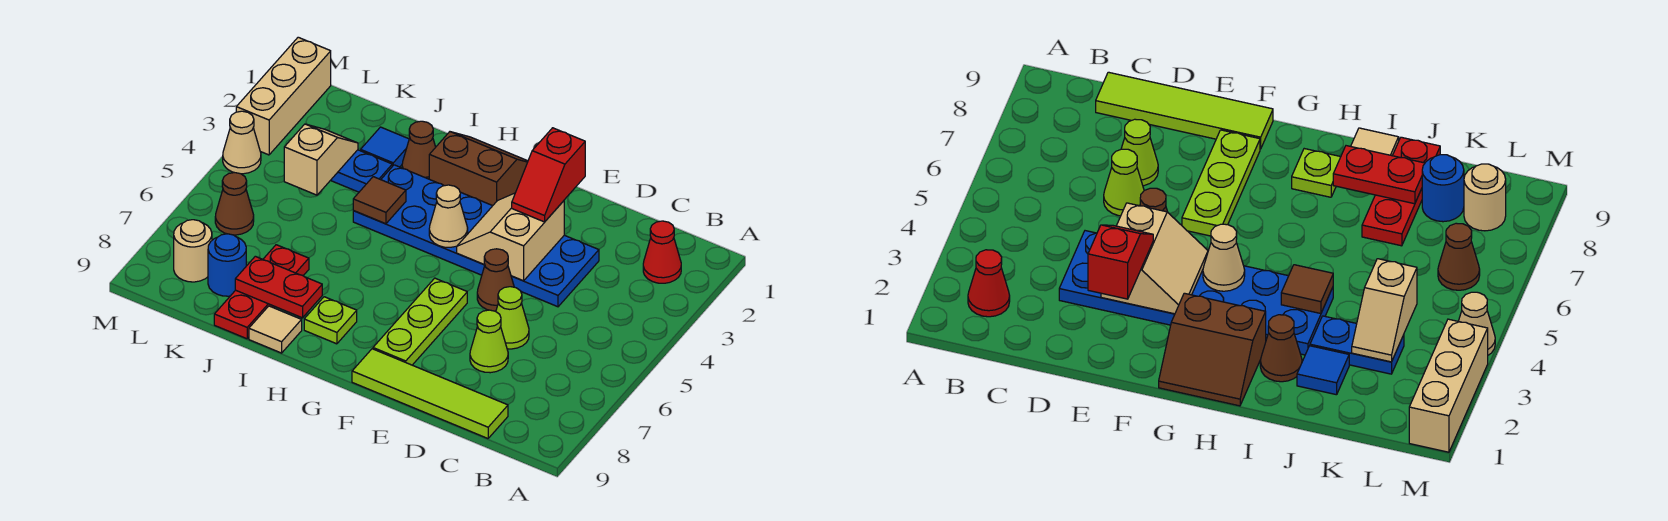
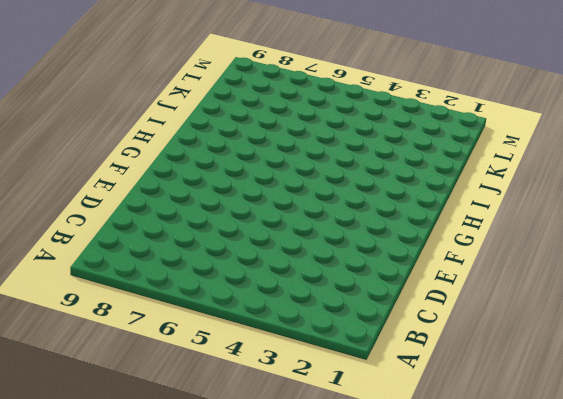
none -> red 1x1 cone [643,221,681,283]
none -> lime 1x4 tile [352,349,508,438]
none -> blue 2x6 plate [353,165,599,307]

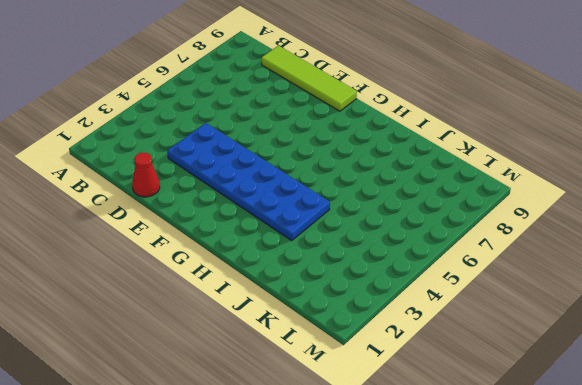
red 1x1 cone [132,153,160,197] -> red 1x1 cone moved to [643,221,681,283]
none -> lime 1x1 cone [496,287,529,349]
none -> lime 1x1 cone [470,310,508,373]
none -> brown 1x1 cone [477,249,514,311]

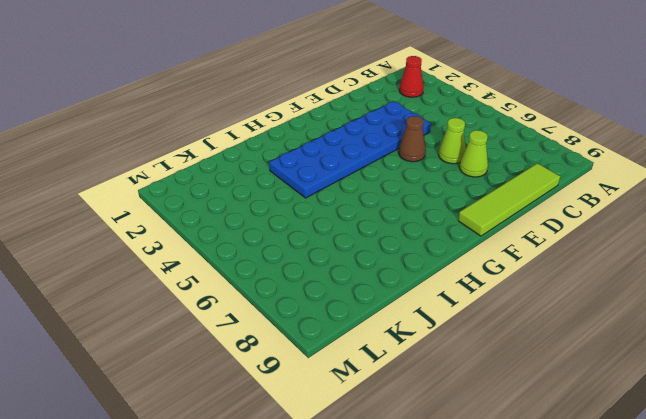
none -> lime 1x3 plate [373,278,467,365]
none -> brown 2x2 slope [429,132,528,206]
none -> lime 1x1 plate [304,297,357,344]

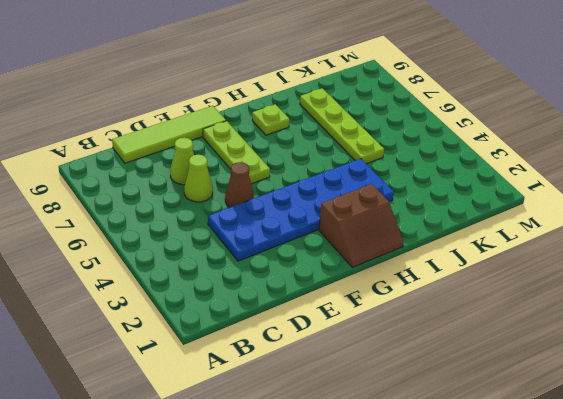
lime 1x4 plate [300,88,384,164] -> red 1x3 plate [214,245,309,339]
none -> red 1x1 cone [643,221,681,283]
none -> brown 1x1 cone [402,121,436,179]
none -> tan 1x1 tile [249,306,302,353]

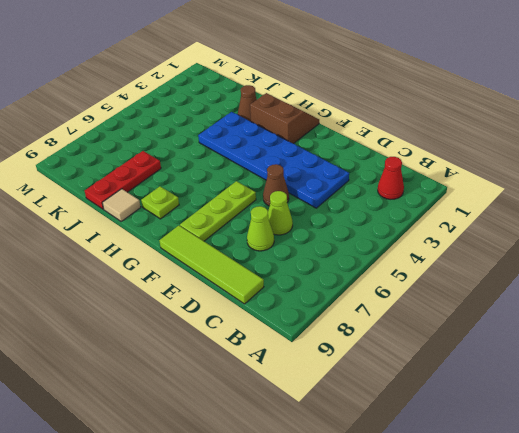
none -> blue 1x1 tile [361,127,409,167]
none -> blue 1x2 plate [330,150,392,192]
none -> blue 1x1 round brick [208,234,246,296]

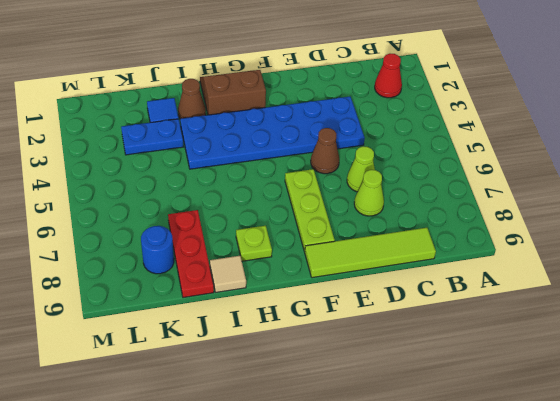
none -> brown 1x1 cone [215,173,254,235]
none -> tan 1x1 round brick [174,220,212,282]
none -> tan 1x3 brick [236,37,331,155]

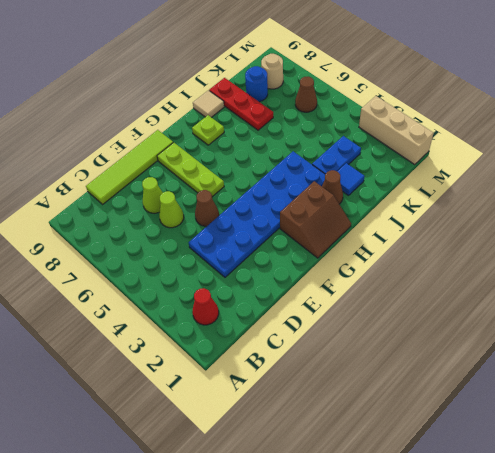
none -> tan 1x1 cone [223,111,261,174]
none -> tan 2x2 slope [457,193,564,281]
none -> tan 1x1 cone [429,185,468,247]

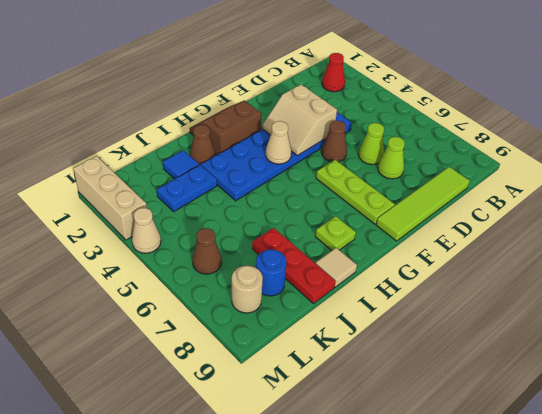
none -> brown 1x1 tile [353,177,406,224]
none -> red 1x2 plate [235,256,322,318]
none -> tan 1x2 slope [284,124,358,195]

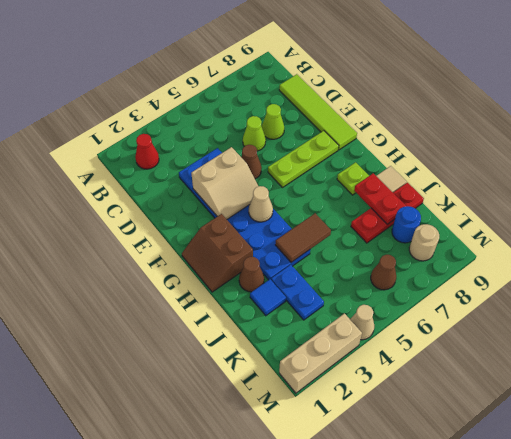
brown 1x2 tile [275,213,331,262] -> brown 1x1 tile [353,177,406,224]
none -> tan 1x2 slope [284,124,358,195]
none -> red 1x2 slope [512,128,585,222]

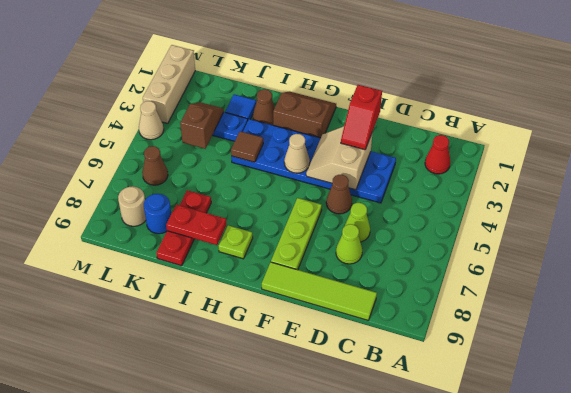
brown 1x2 slope [180,102,224,149] -> tan 1x2 slope [284,124,358,195]
none -> tan 1x1 tile [249,306,302,353]

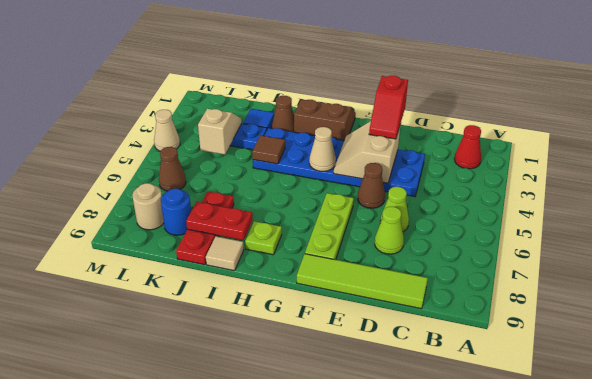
none -> tan 1x3 brick [236,37,331,155]

